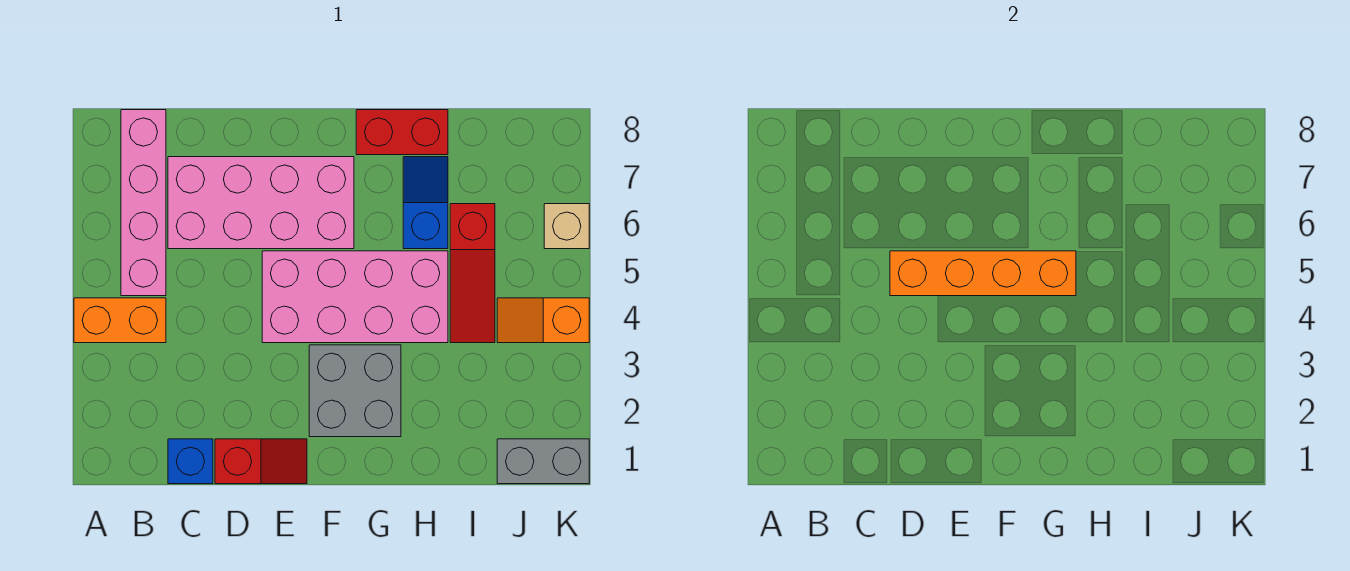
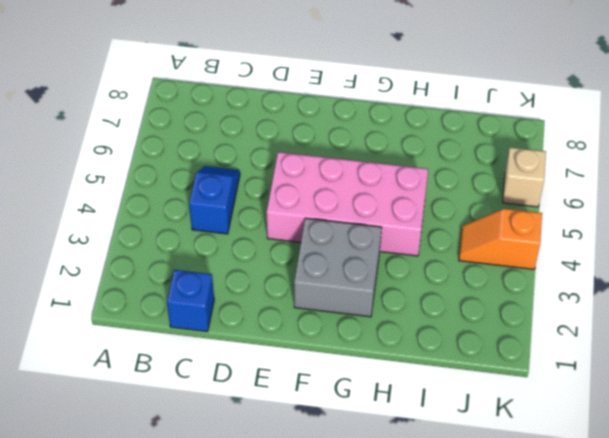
blue 1x2 slope [189,166,240,234] -> blue 1x2 slope moved to [403,157,448,249]
none -> orange 1x2 brick [74,298,166,343]
none -> pink 1x4 brick [121,110,166,296]
none -> pink 2x4 brick [168,157,354,249]

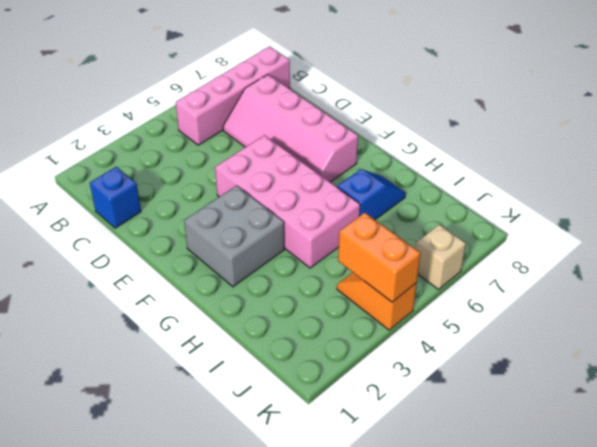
pink 2x4 slope [223,75,358,182] -> pink 2x4 brick [168,157,354,249]
orange 1x2 brick [338,213,421,302] -> orange 1x2 brick moved to [74,298,166,343]
none -> red 1x2 slope [215,439,307,484]
none -> red 1x2 brick [356,110,448,155]
none -> red 1x3 slope [450,204,495,343]

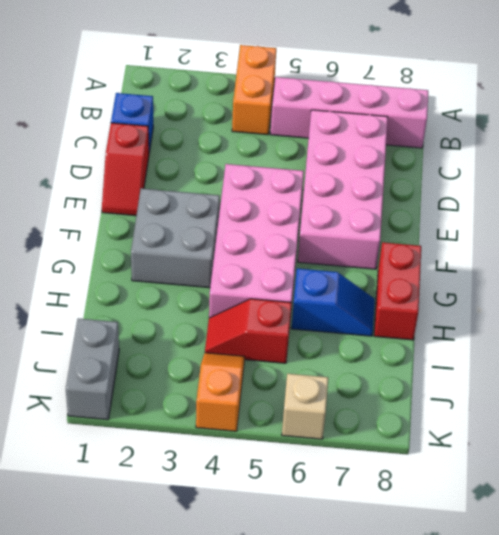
red 1x2 slope [205,299,292,363] -> red 1x3 slope [450,204,495,343]
none -> orange 1x4 brick [890,251,1076,296]

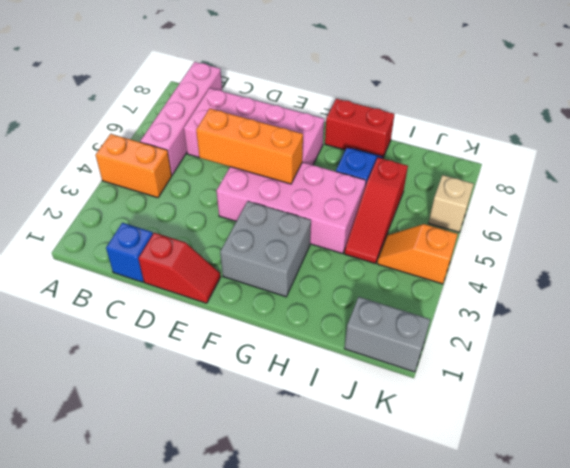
orange 1x3 brick [196,109,303,184] -> orange 1x4 brick [890,251,1076,296]

